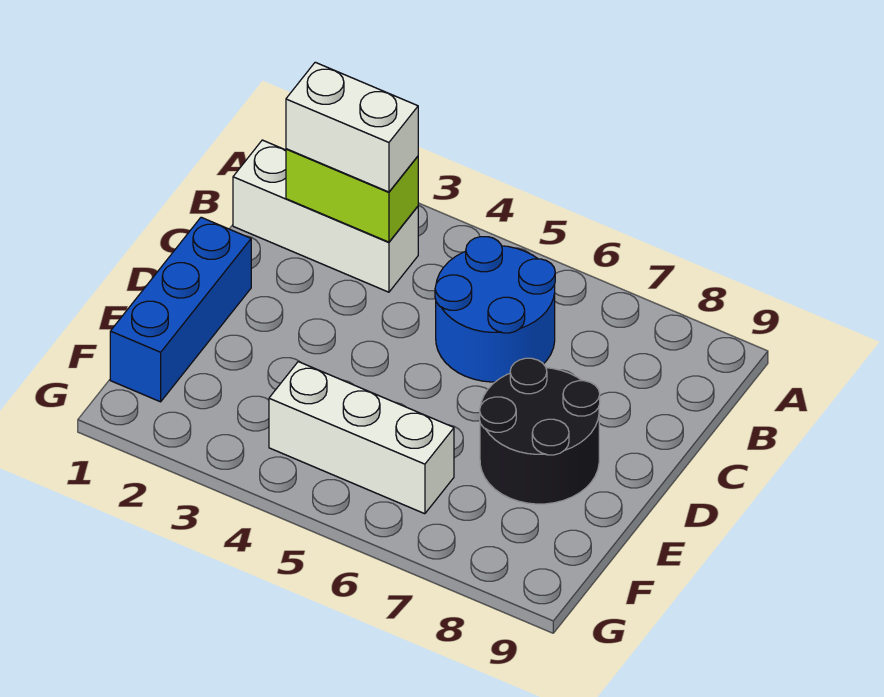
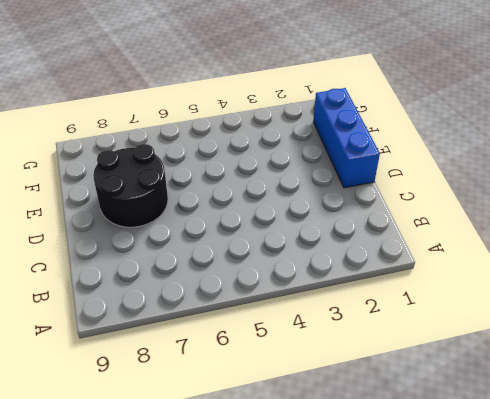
none -> white 1x3 brick [233,140,418,292]
none -> blue 2x2 round brick [435,237,555,382]

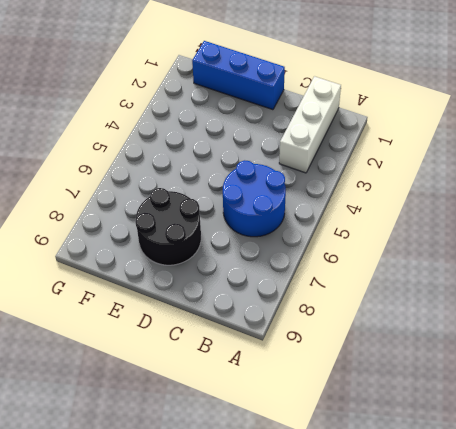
none -> white 1x3 brick [269,362,454,514]
none -> lime 1x2 brick [286,149,418,242]

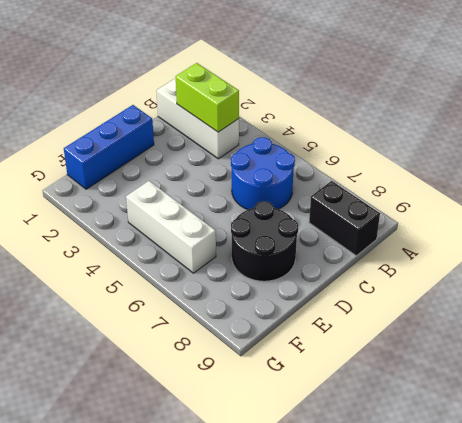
black 1x2 brick [309,181,380,256] -> none
none -> white 1x2 brick [286,62,418,192]

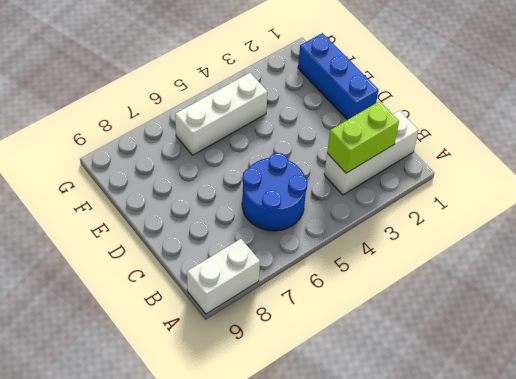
white 1x2 brick [187,239,260,314] -> white 1x2 brick moved to [286,62,418,192]
none -> black 2x2 round brick [480,358,600,504]

